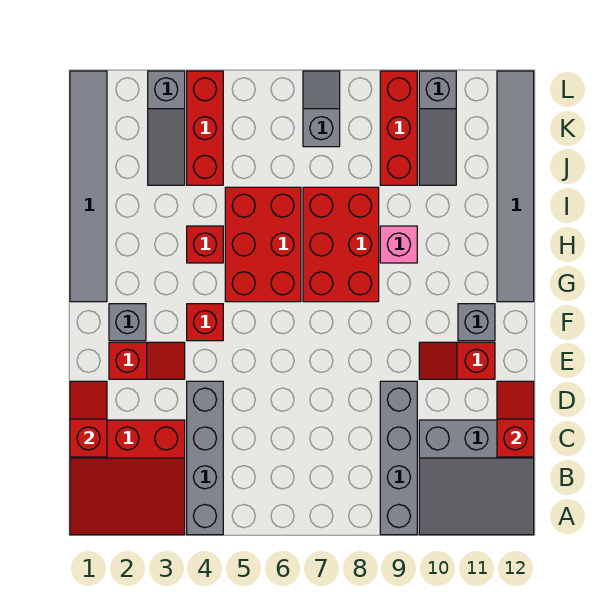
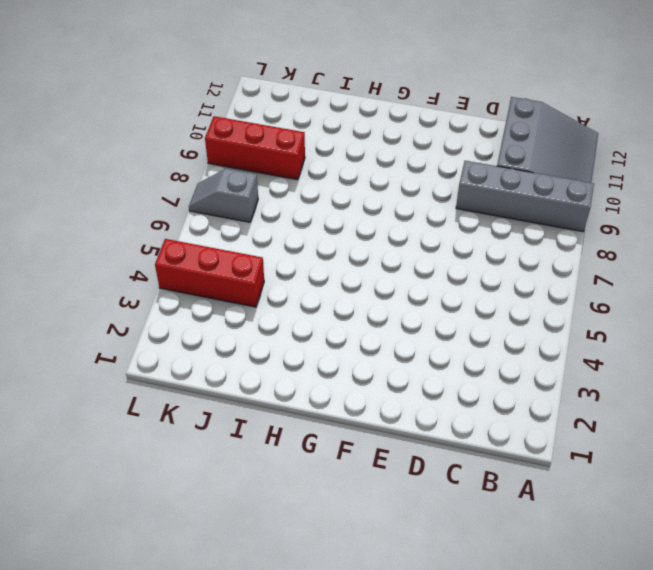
none -> red 3x3 slope [70,420,185,535]
none -> grey 1x4 brick [187,381,223,535]
none -> red 1x2 slope [109,342,185,379]

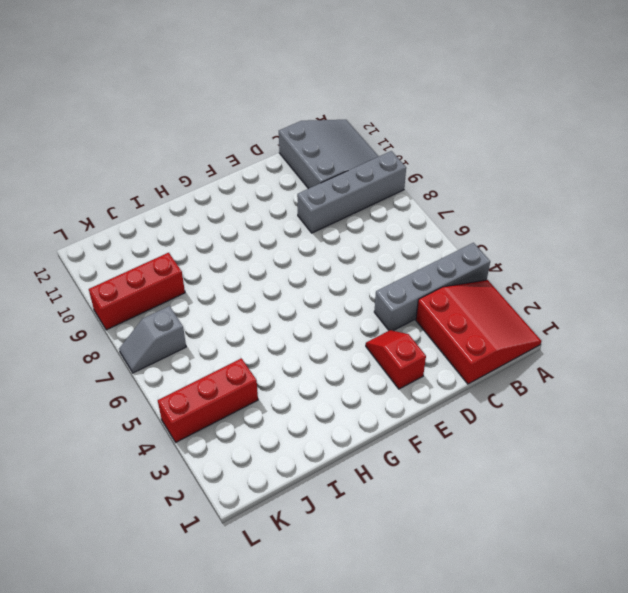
none -> red 1x2 slope [419,342,495,379]
none -> grey 1x1 brick [109,304,146,341]
none -> red 1x1 brick [187,304,223,341]

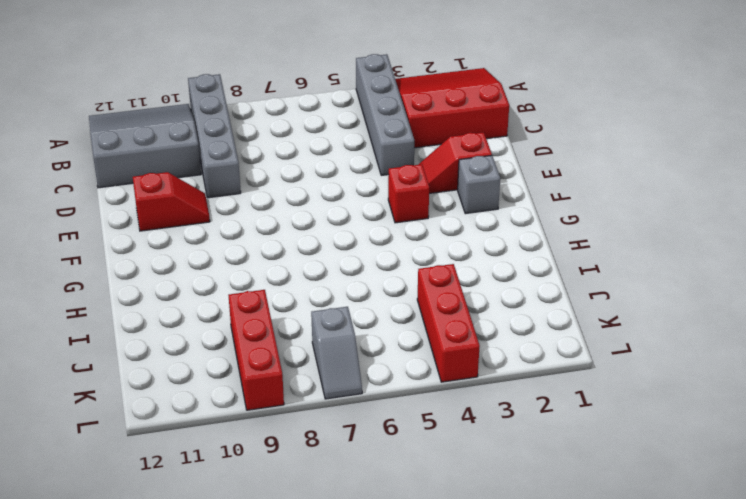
none -> grey 1x1 brick [458,304,495,341]
none -> grey 1x6 tile [70,71,107,302]
none -> red 2x3 brick [225,187,301,302]

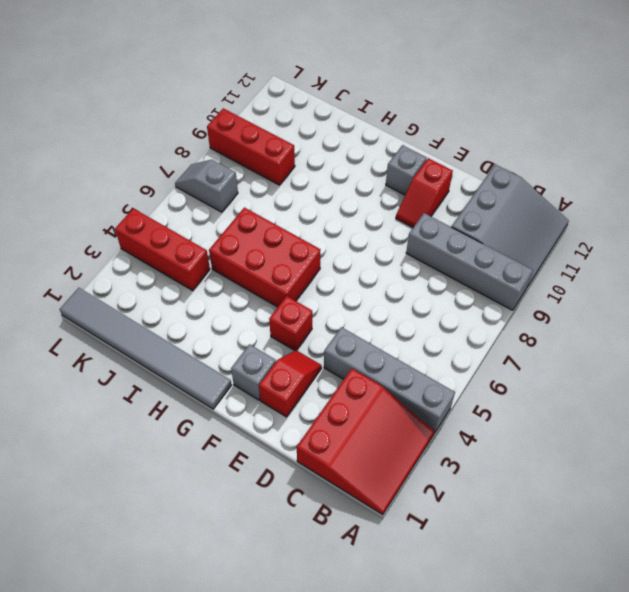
none -> red 2x3 brick [303,187,379,302]
none -> grey 1x6 tile [497,71,534,302]
none -> red 1x1 brick [187,226,223,263]

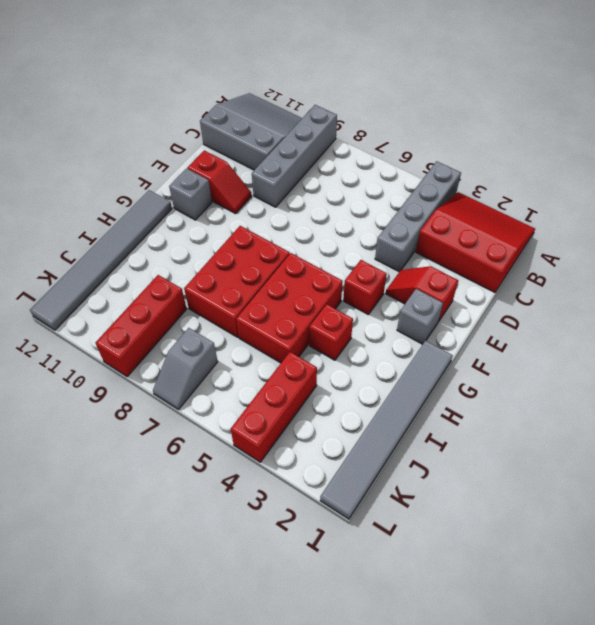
none -> pink 1x1 brick [380,226,417,263]
none -> grey 1x3 slope [148,71,185,185]
none -> grey 1x3 slope [419,71,456,185]

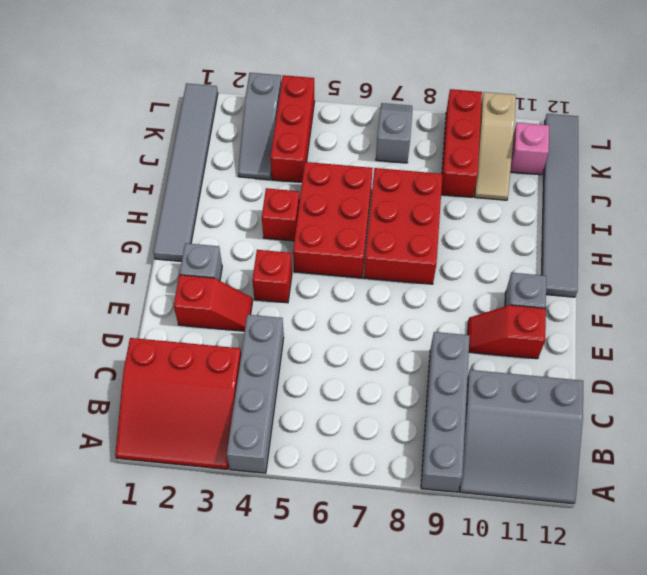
tan 1x3 slope [475,92,516,200] -> grey 1x3 slope [419,71,456,185]
pink 1x1 brick [510,123,549,175] -> pink 1x1 brick moved to [380,226,417,263]
none -> red 1x2 slope [70,381,107,457]
none -> red 1x2 slope [497,381,534,457]

